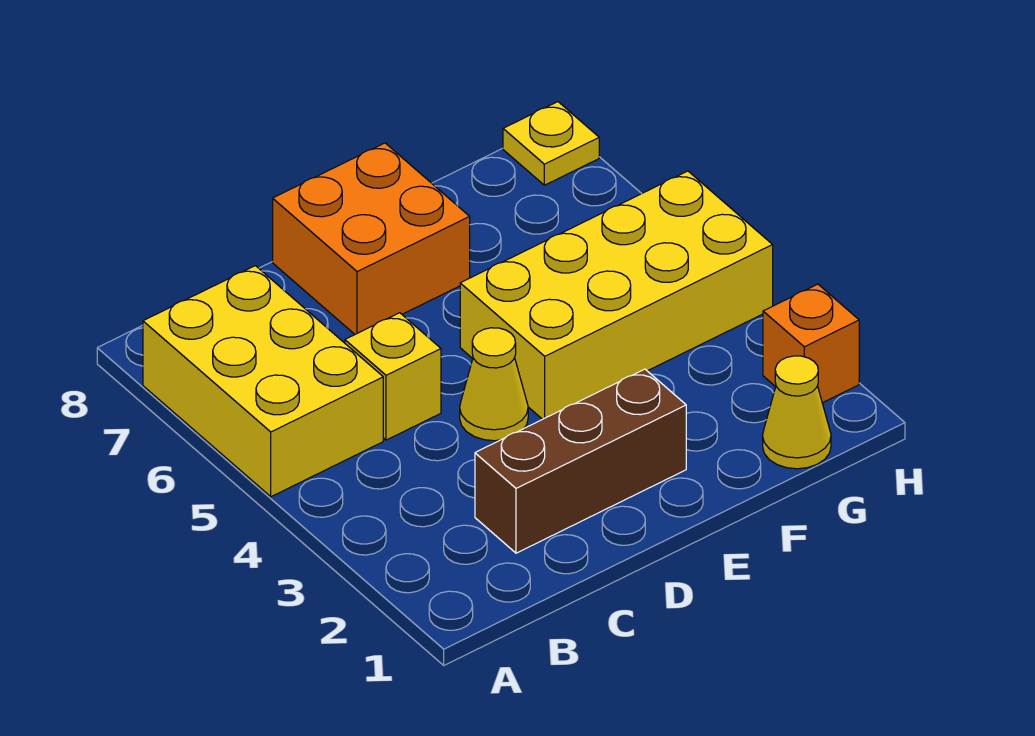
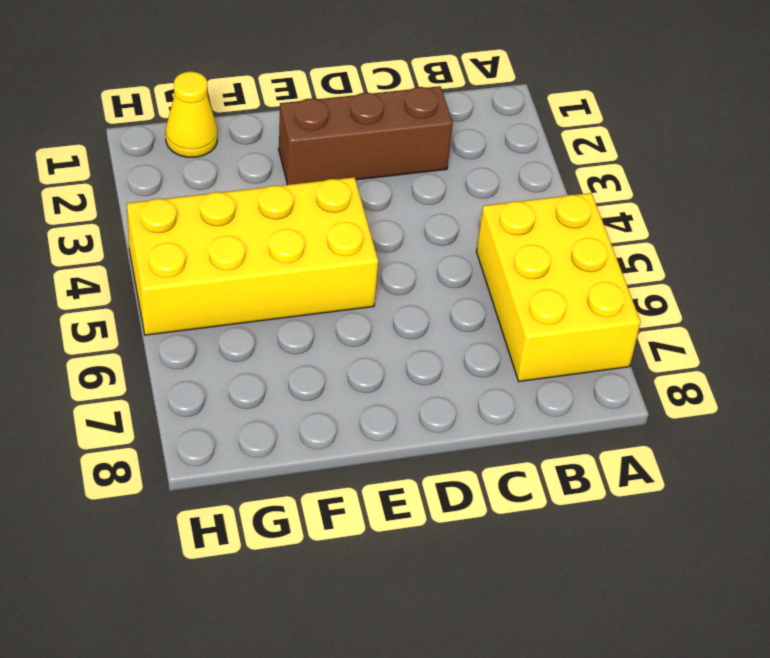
none -> yellow 1x1 brick [345,313,441,440]
none -> yellow 1x1 cone [460,328,528,441]

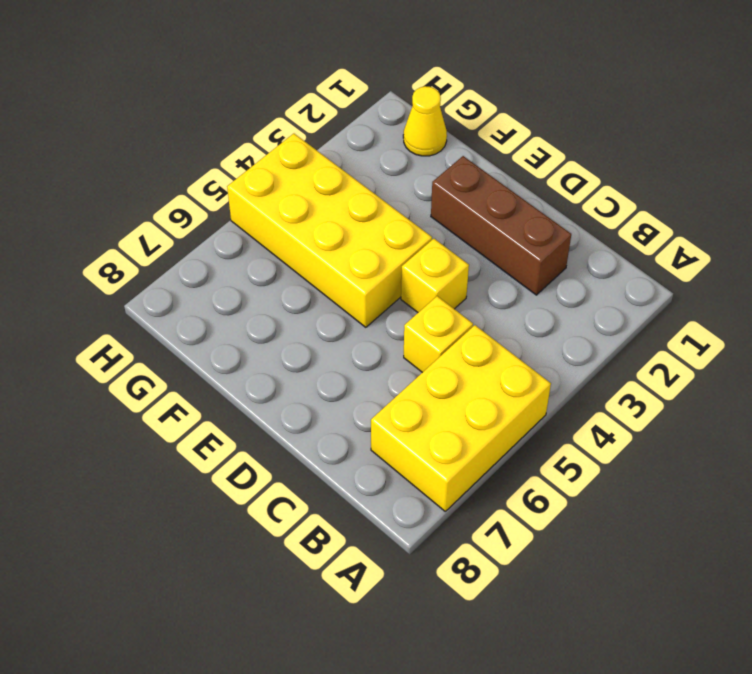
yellow 1x1 brick [401,239,469,312] -> yellow 1x1 cone [460,328,528,441]
none -> orange 2x2 brick [273,143,470,334]
none -> orange 1x1 brick [763,284,859,403]

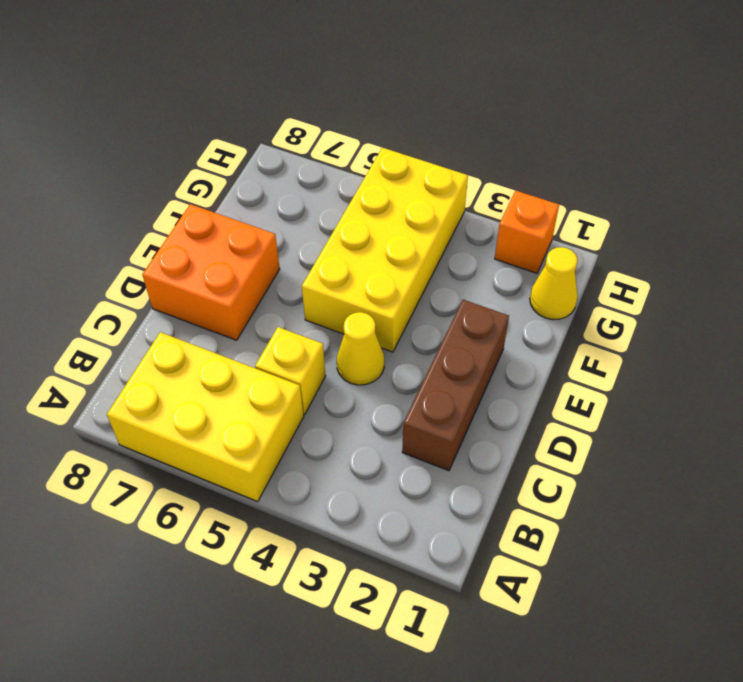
none -> yellow 1x1 plate [503,102,599,185]

